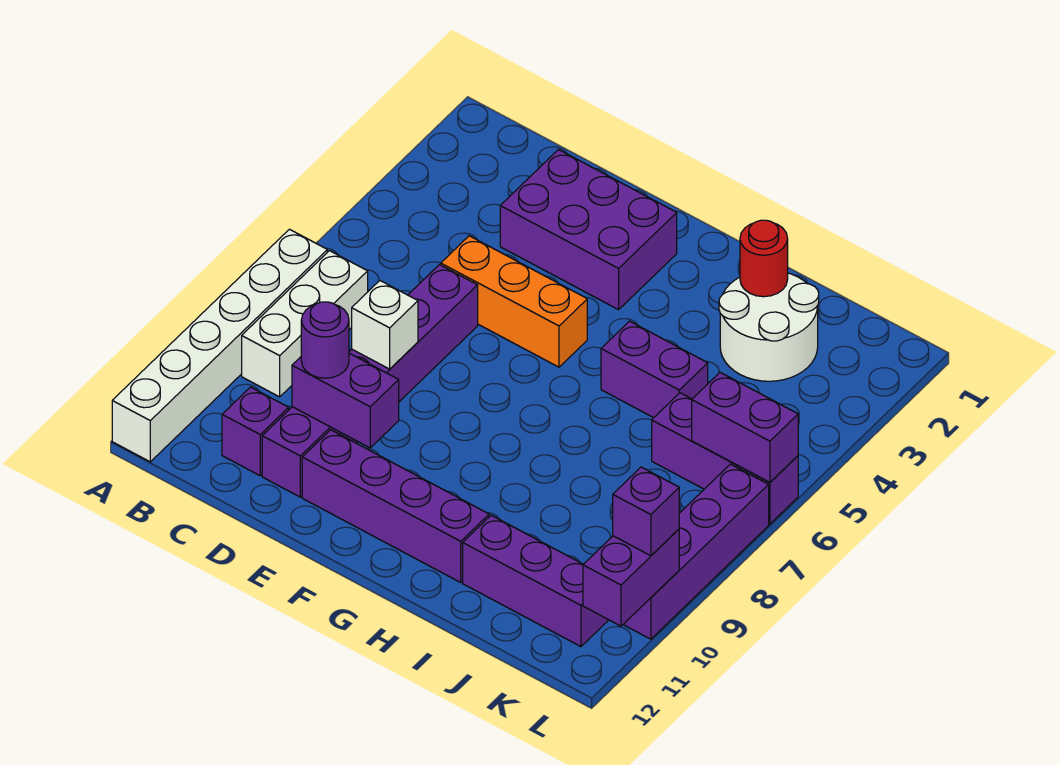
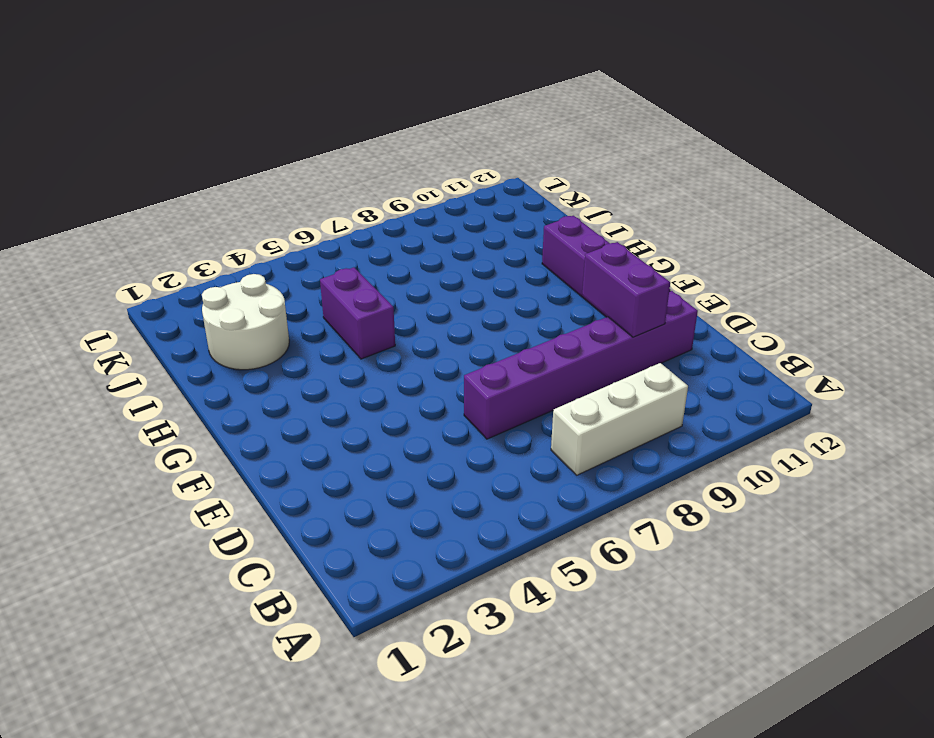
none -> white 1x6 brick [112,229,327,462]
none -> purple 1x1 brick [222,387,289,476]
none -> purple 2x3 brick [500,150,677,310]

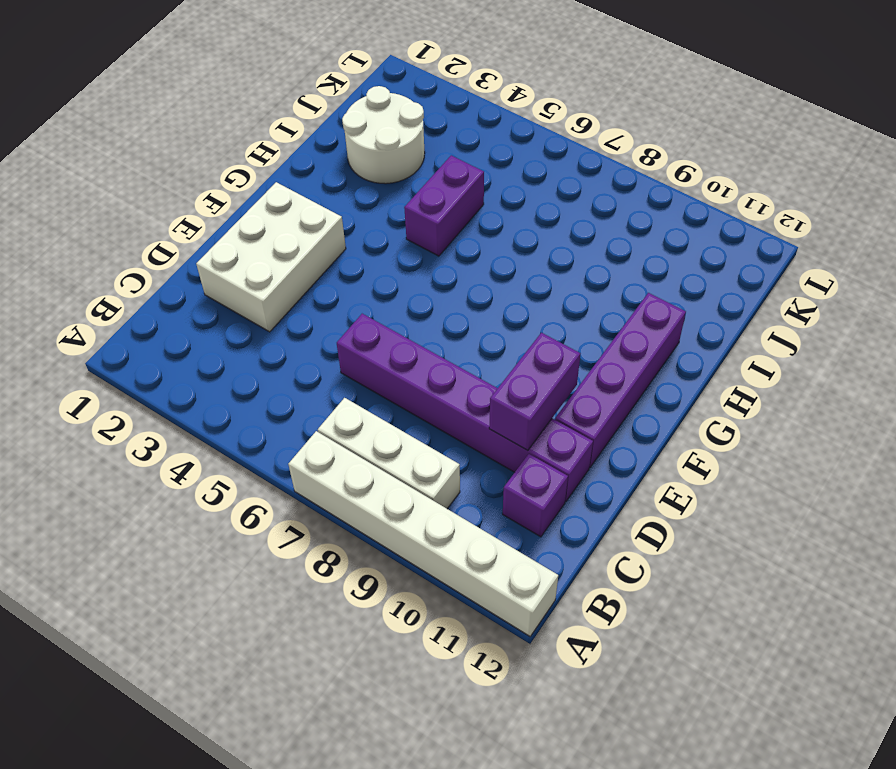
white 2x3 brick [196,182,346,332] -> purple 2x3 brick [500,150,677,310]
none -> orange 1x3 brick [441,236,587,367]
none -> purple 1x3 brick [463,515,608,647]
none -> purple 1x3 brick [652,393,798,524]

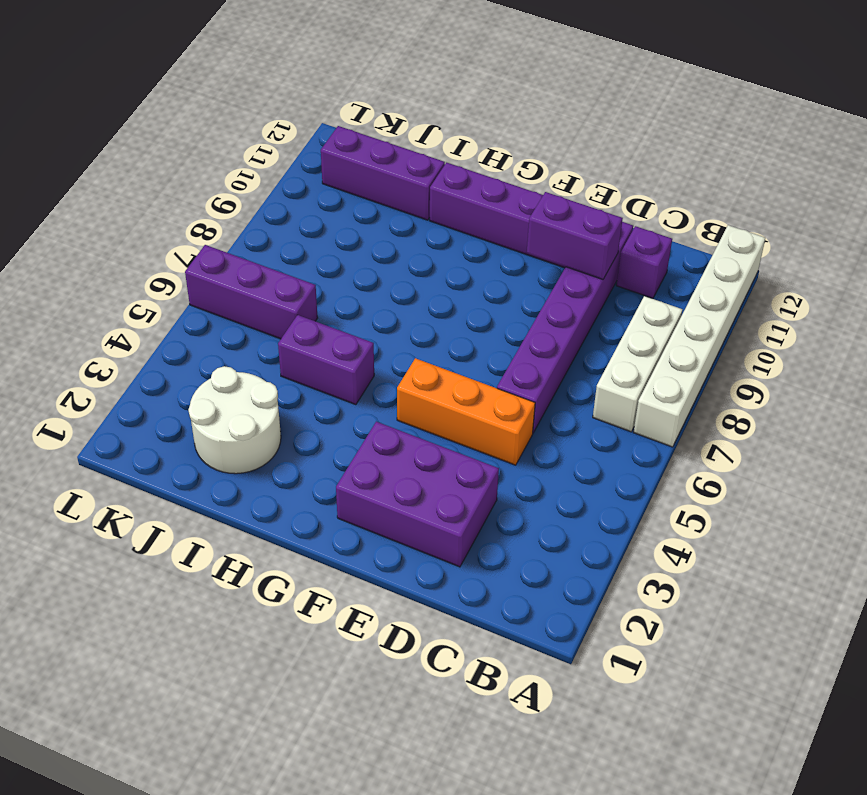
none -> purple 1x4 brick [623,464,769,639]
none -> white 1x1 brick [352,281,418,369]
none -> red 1x1 round brick [740,220,788,297]

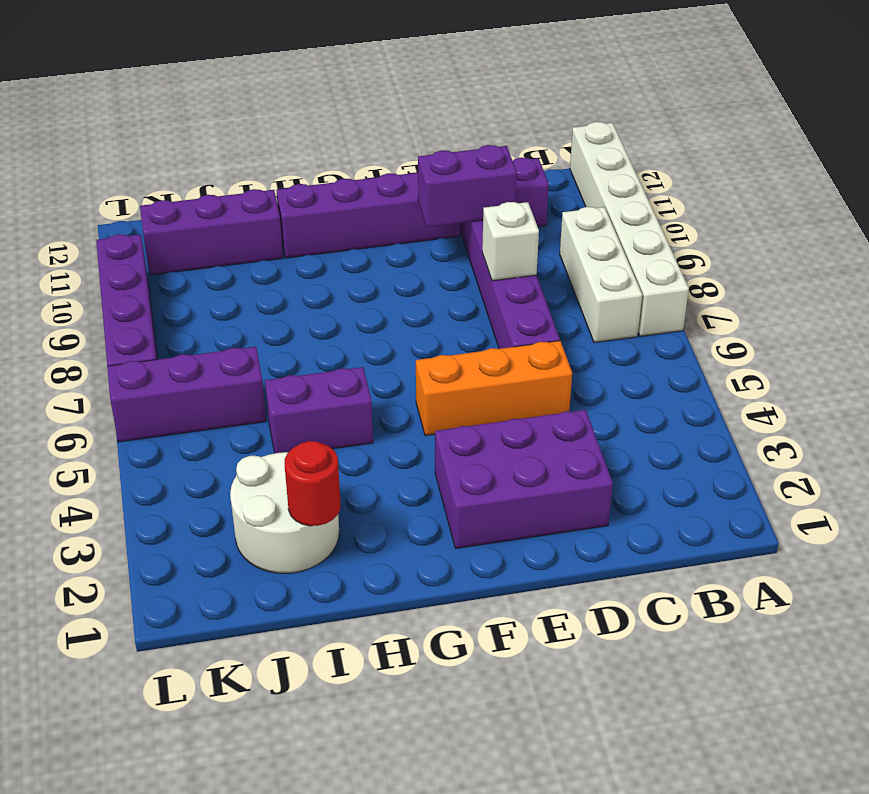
none -> purple 1x2 brick [692,372,798,483]
none -> purple 1x2 brick [583,529,679,626]
none -> purple 1x1 round brick [301,302,349,378]

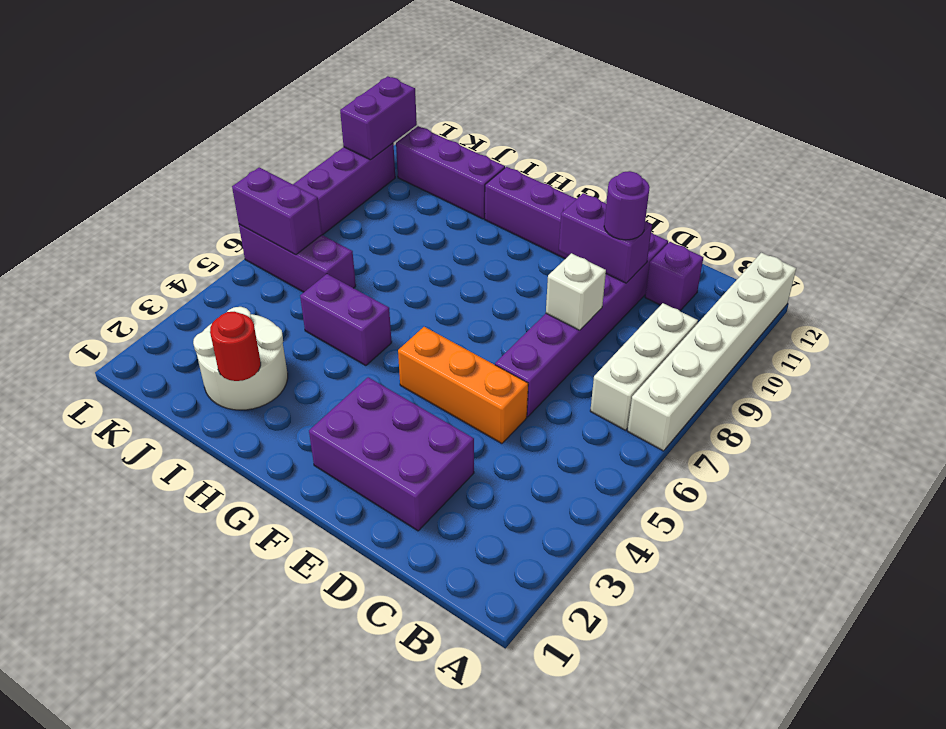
none -> purple 1x1 brick [613,467,679,556]

